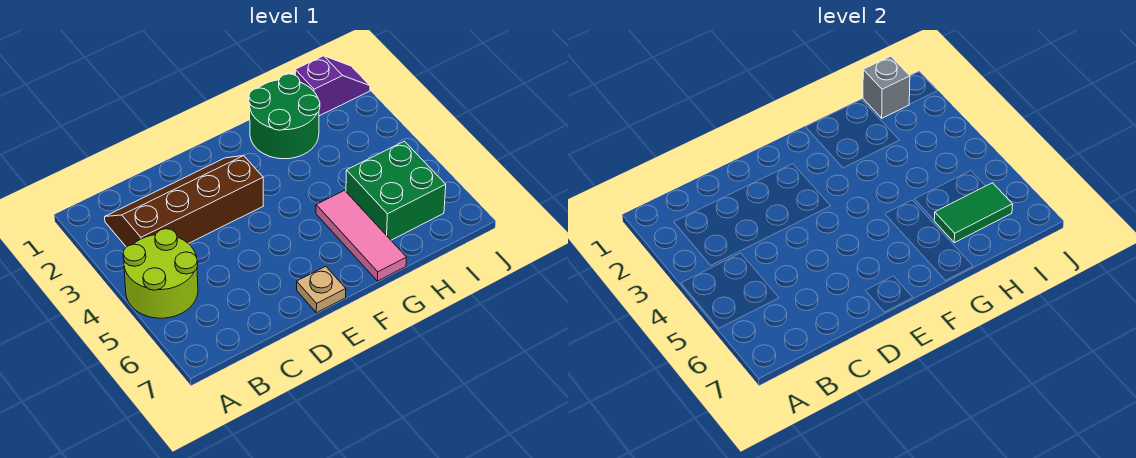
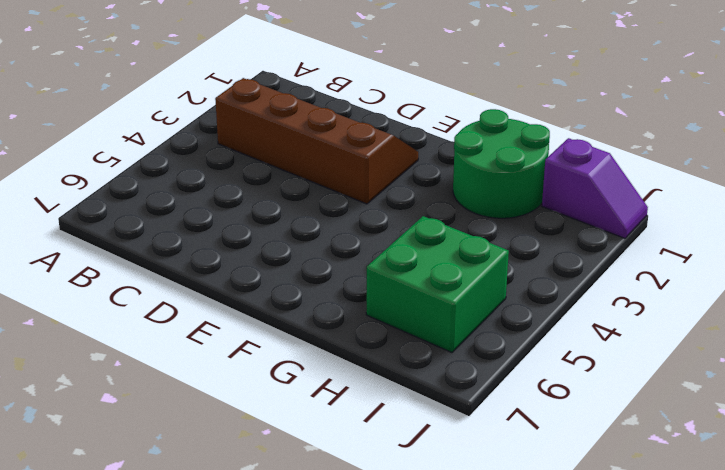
none -> lime 2x2 round brick [123,229,198,318]
none -> tan 1x1 plate [297,266,346,313]

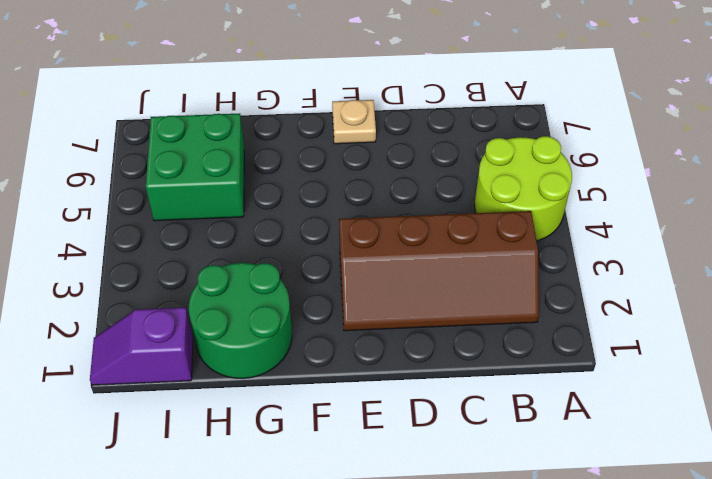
none -> pink 1x3 tile [316,190,406,281]
none -> green 1x2 tile [934,183,1013,243]

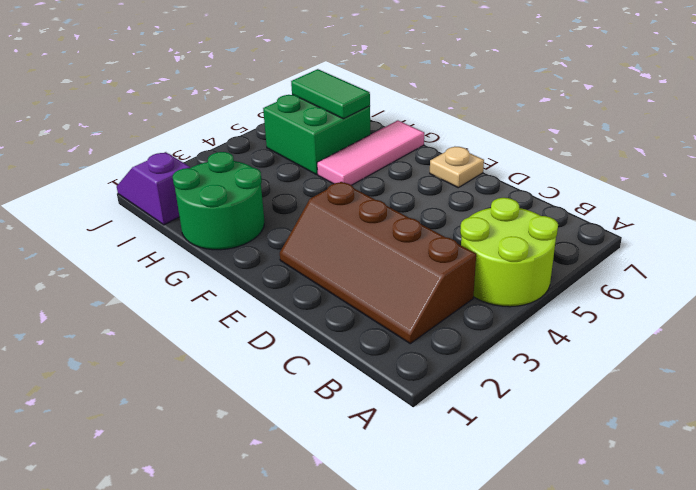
none -> grey 1x1 brick [863,56,910,118]

